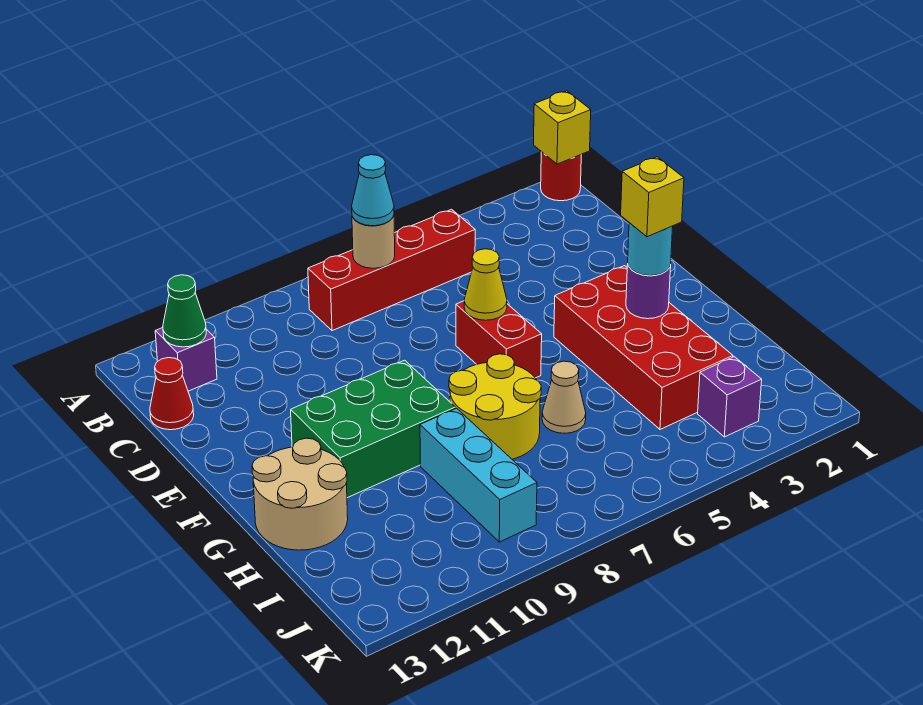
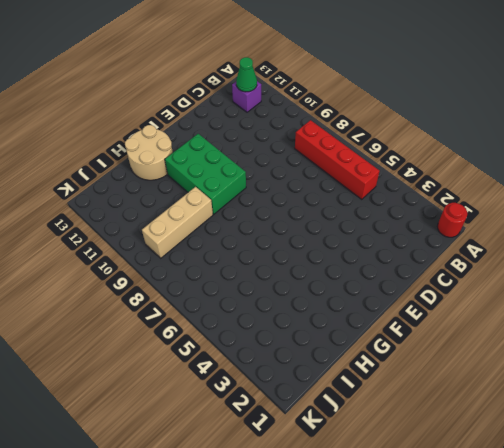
tan 1x3 brick [142,187,213,258] -> cyan 1x3 brick [420,408,537,542]
none -> red 1x1 cone [150,358,194,430]
none -> red 1x2 brick [456,301,542,378]
none -> red 2x4 brick [554,266,733,429]

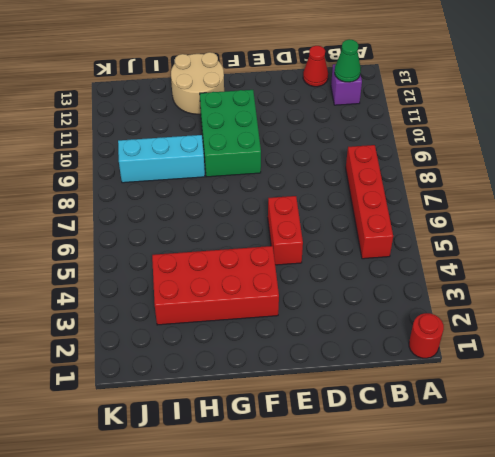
red 1x2 brick [268,196,303,265] -> red 1x2 brick turned to [456,301,542,378]
none -> yellow 2x2 round brick [449,354,541,459]
none -> tan 1x1 cone [542,361,586,433]
none -> purple 1x1 brick [698,357,762,437]

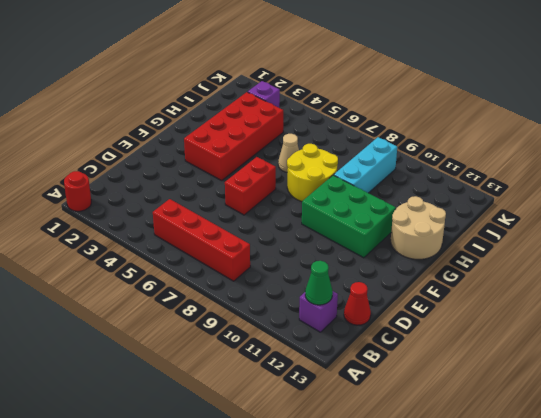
none -> yellow 1x1 brick [534,91,591,164]
none -> tan 1x1 round brick [352,216,395,268]
none -> yellow 1x1 cone [464,249,507,320]

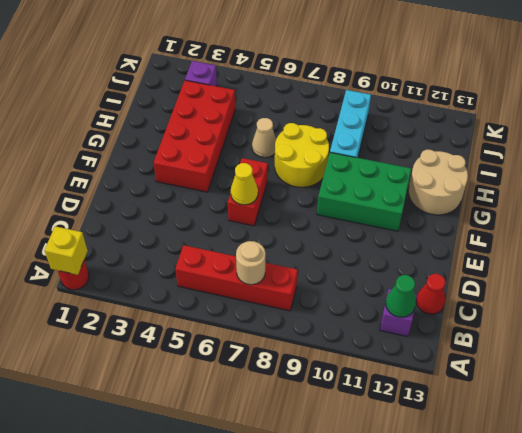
none -> purple 1x1 round brick [626,265,671,319]
none -> cyan 1x1 cone [352,155,394,226]
none -> cyan 1x1 round brick [628,223,673,276]

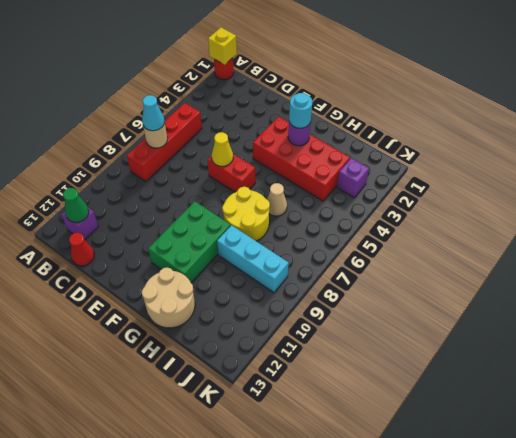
none -> yellow 1x1 brick [621,157,684,237]

